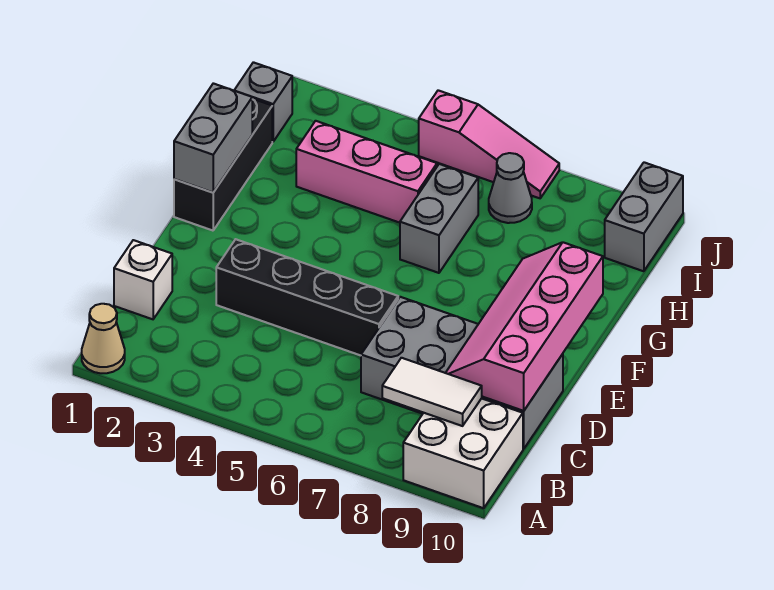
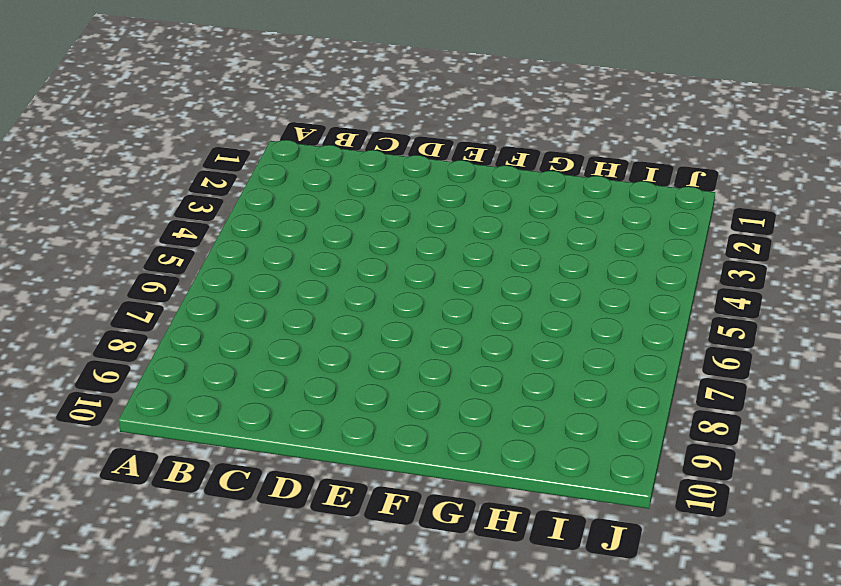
none -> tan 1x1 cone [82,304,125,373]
none -> white 2x2 brick [403,398,523,508]
none -> white 1x1 brick [114,240,172,319]

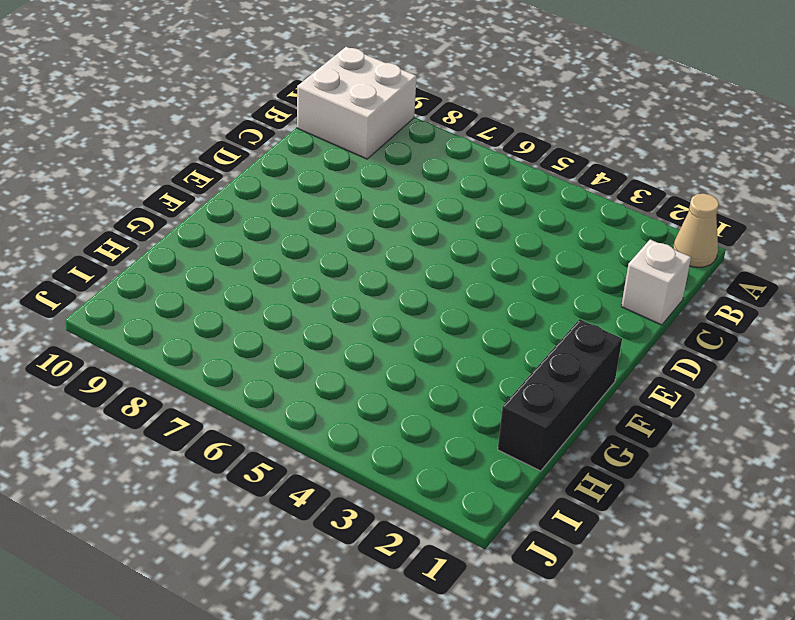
none -> grey 2x4 brick [361,297,563,449]
none -> black 1x4 brick [216,239,398,355]
none -> grey 1x2 brick [400,164,478,273]

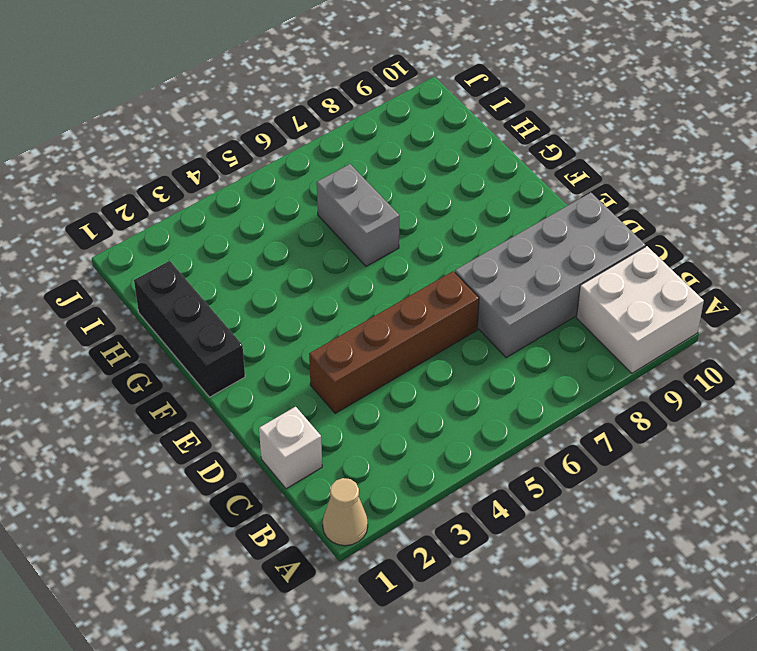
brown 1x4 brick [309,271,479,413] -> black 1x4 brick [216,239,398,355]
none -> pink 1x3 brick [296,121,437,223]
none -> grey 1x1 brick [234,62,292,142]
none -> grey 1x1 cone [489,153,532,223]

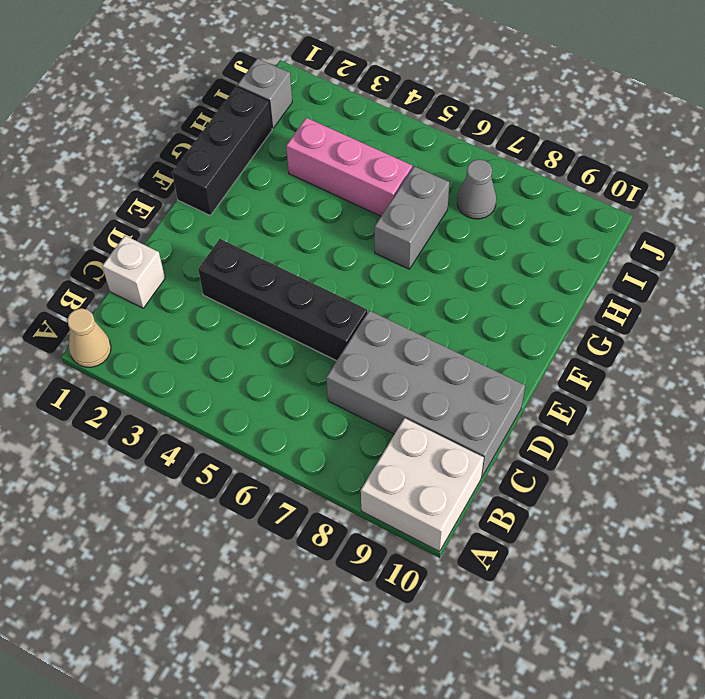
none -> grey 1x2 brick [605,162,683,271]
none -> pink 1x3 slope [419,90,559,198]
none -> white 1x2 tile [382,358,482,426]

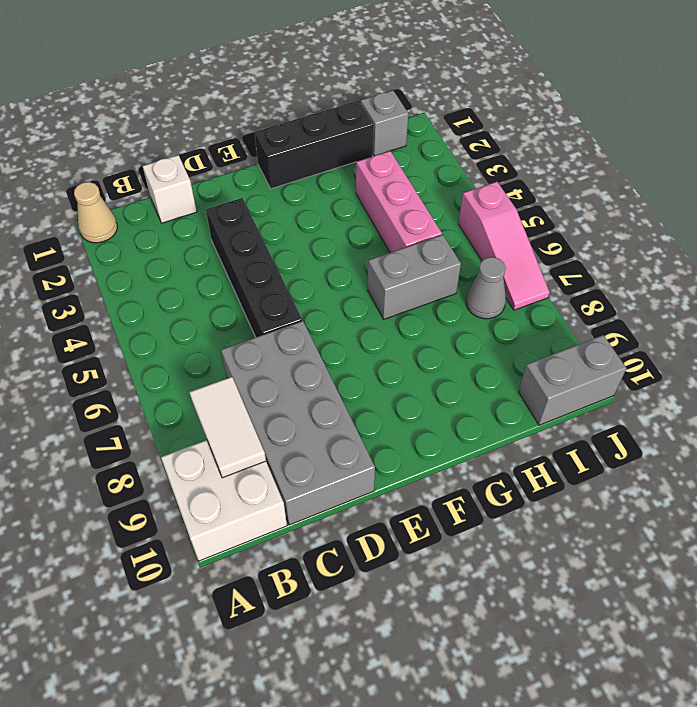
none -> pink 2x4 slope [446,242,603,411]
none -> grey 1x2 brick [174,83,252,192]

